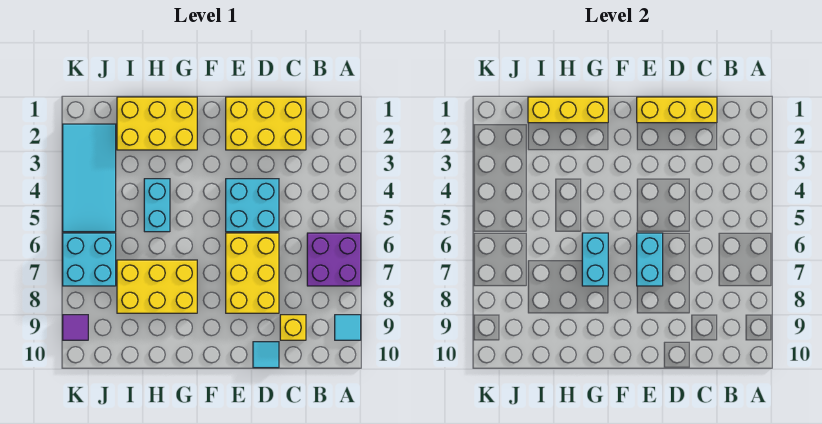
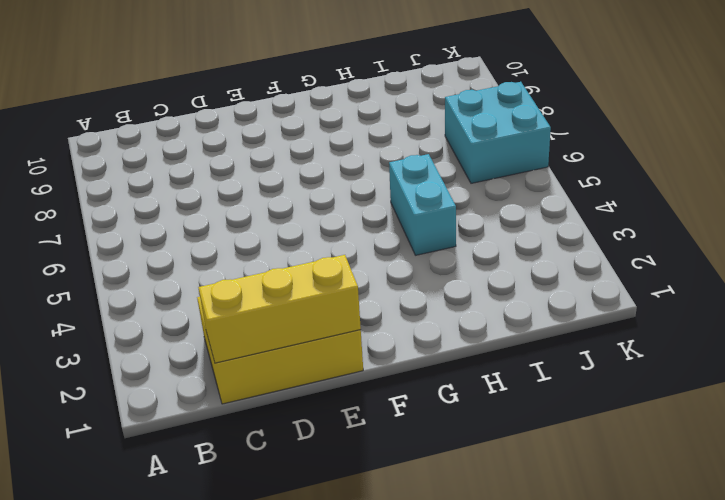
none -> purple 2x2 brick [307,233,361,286]
none -> cyan 1x1 tile [335,315,361,340]
none -> yellow 1x1 brick [280,315,306,340]

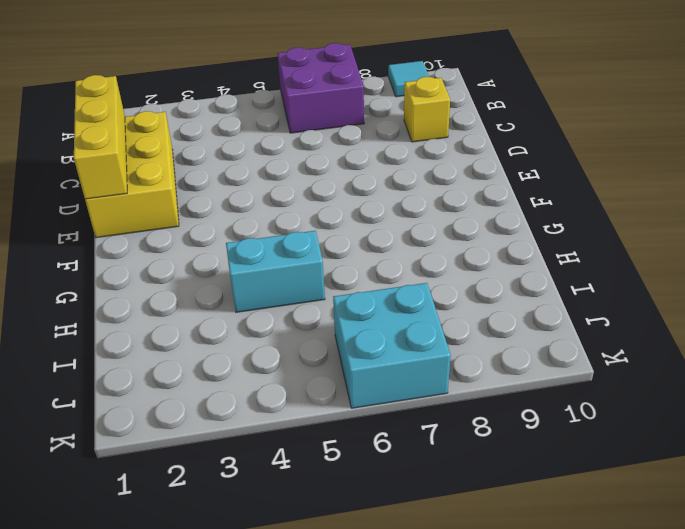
none -> cyan 2x2 brick [226,179,279,232]
none -> yellow 2x3 brick [226,233,279,313]
none -> cyan 1x1 tile [253,342,279,368]

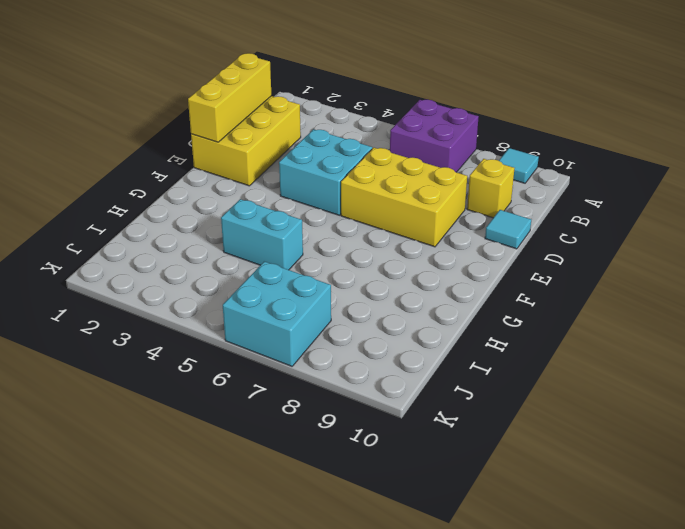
none -> yellow 2x3 brick [117,97,197,150]
none -> yellow 2x3 brick [117,260,197,313]
none -> cyan 2x4 tile [63,124,116,232]

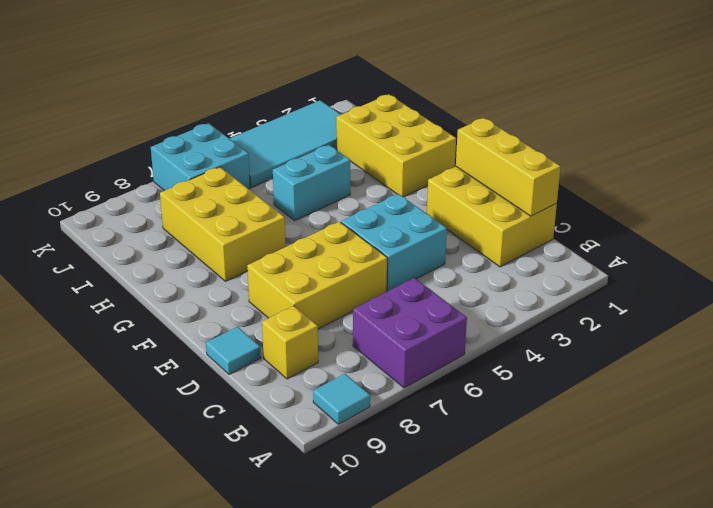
none -> purple 1x1 tile [63,315,88,340]
none -> cyan 1x2 brick [637,233,663,286]
none -> yellow 1x3 brick [528,97,608,123]

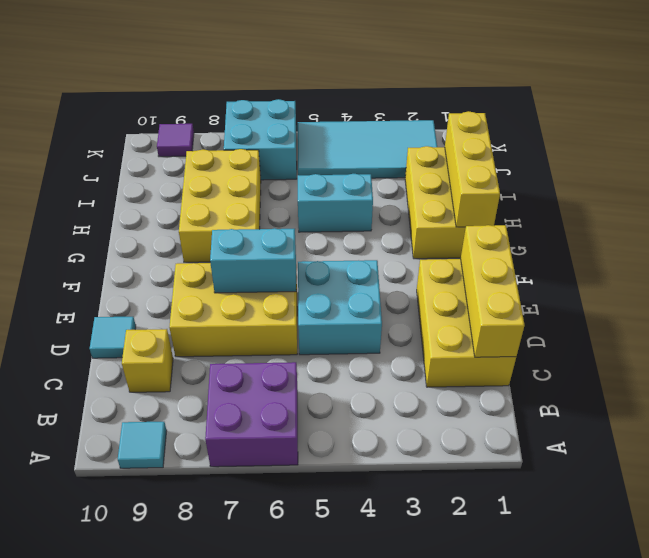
none -> cyan 1x2 brick [582,233,608,286]

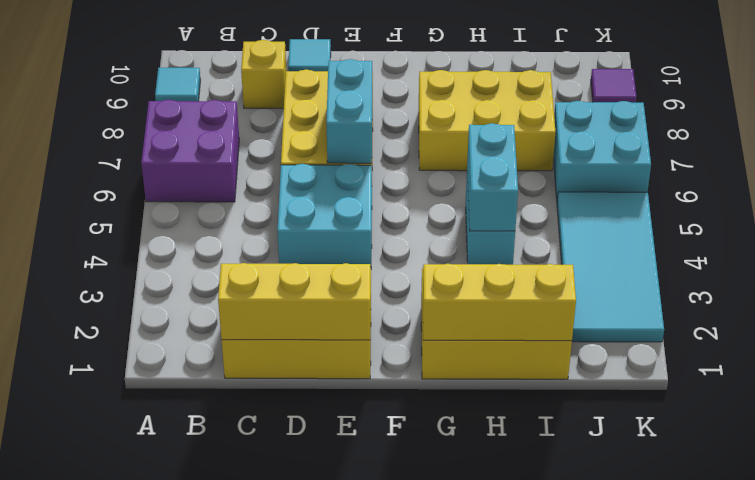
cyan 1x2 brick [467,123,518,231] -> cyan 1x2 brick moved to [582,233,608,286]

